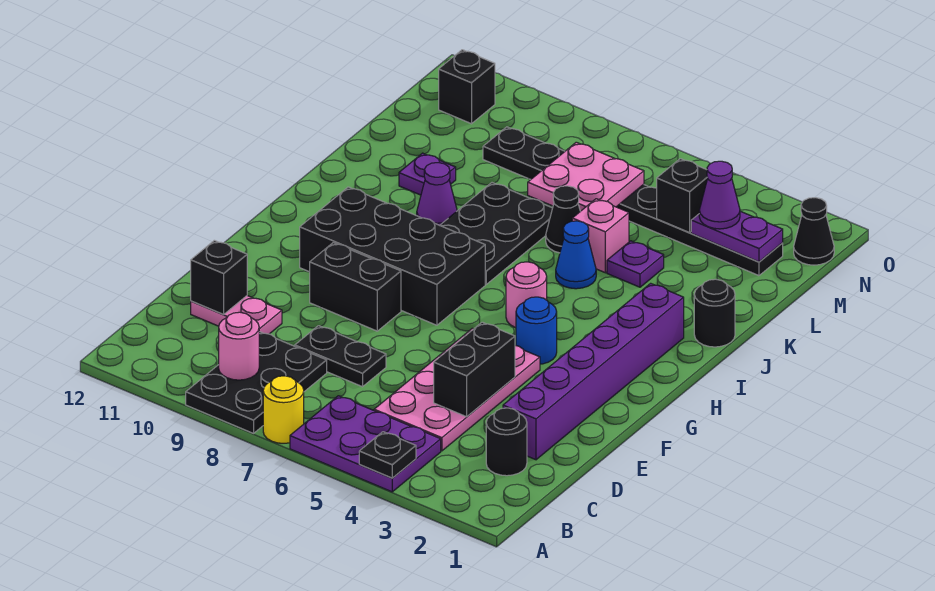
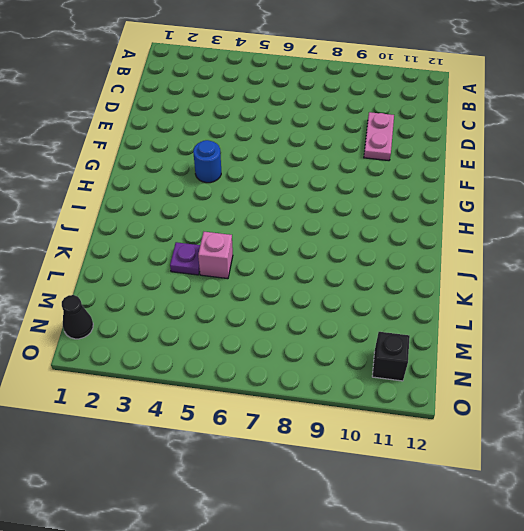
pink 1x2 plate [364,112,394,161] -> pink 1x2 plate turned to [191,296,282,334]
none -> purple 2x3 plate [290,396,441,492]
none -> yellow 1x1 round brick [263,376,304,443]
none -> black 2x3 plate [186,332,327,433]
none -> black 1x1 round brick [486,408,527,476]

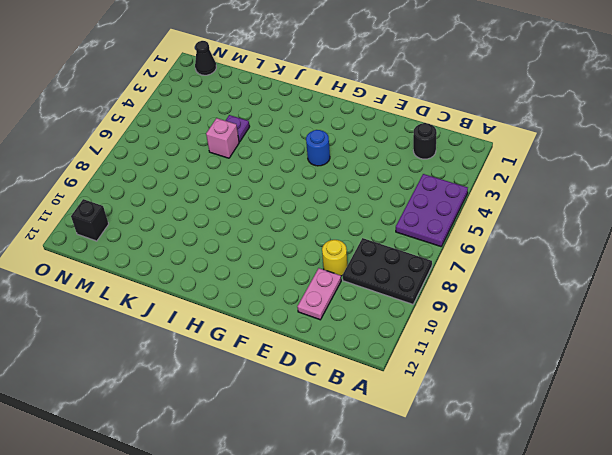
yellow 1x1 round brick [322,240,347,276] -> yellow 1x1 round brick moved to [263,376,304,443]
none -> pink 2x4 plate [374,329,540,451]
none -> purple 1x6 brick [503,283,684,460]
none -> black 1x2 plate [295,326,386,387]
none -> black 1x2 brick [310,243,401,331]

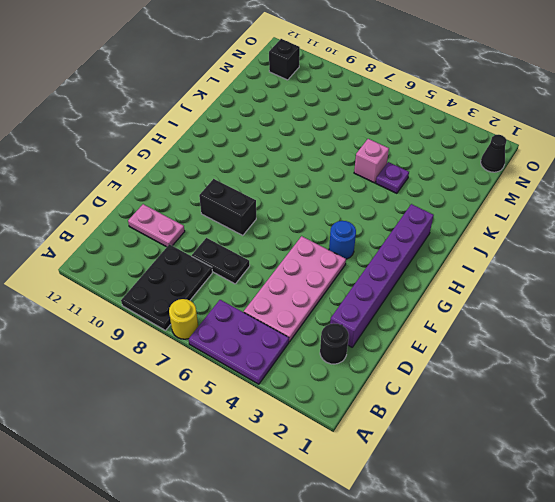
none -> black 2x4 brick [300,187,485,325]
none -> pink 1x1 round brick [506,262,547,328]
none -> black 2x3 plate [440,183,552,284]
none -> black 1x1 round brick [694,279,735,347]

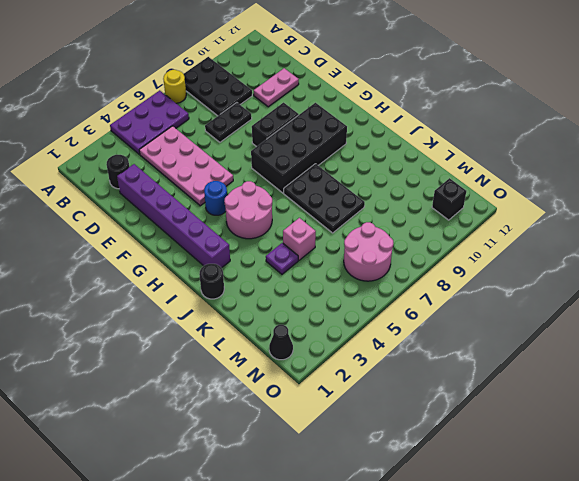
pink 2x2 round brick [224,181,272,239] -> pink 1x1 round brick [506,262,547,328]
pink 2x2 round brick [344,222,394,281] -> black 1x8 plate [483,127,783,276]
none -> blue 1x1 cone [556,221,596,289]
none -> purple 1x1 cone [417,163,457,225]
none -> black 1x1 cone [546,186,580,253]
none -> purple 1x1 plate [399,153,456,195]

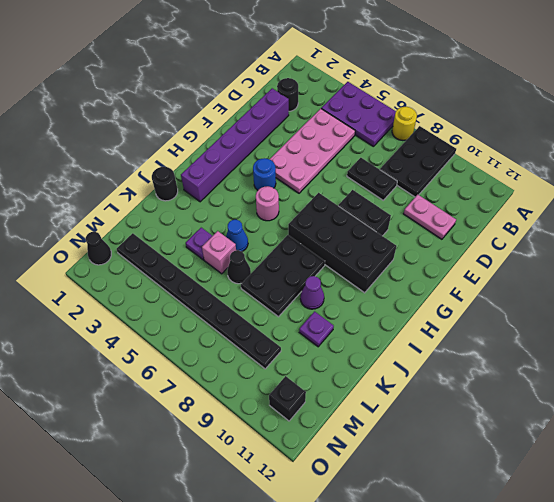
none -> black 1x1 plate [359,432,416,478]
none -> pink 1x1 round brick [219,312,259,380]
none -> black 1x2 brick [434,322,515,417]
none -> black 1x1 brick [191,240,247,315]

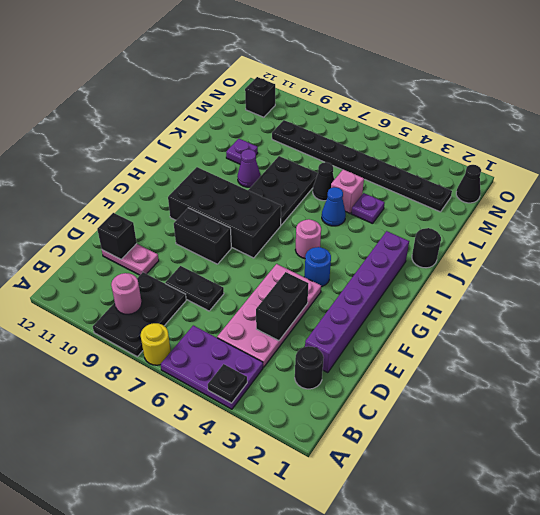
none -> pink 2x2 plate [528,142,644,211]
none -> purple 1x2 plate [691,211,783,262]
none -> black 1x1 brick [657,159,708,233]
none -> purple 1x1 cone [699,161,740,229]

